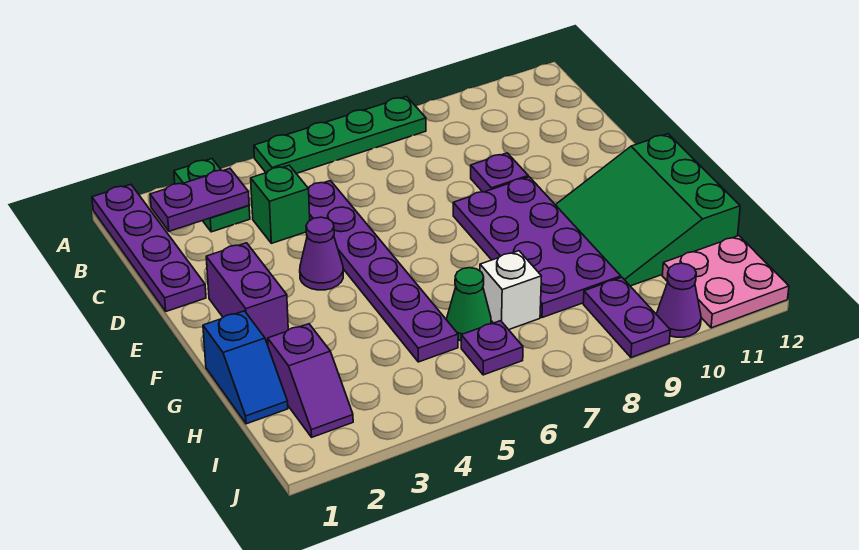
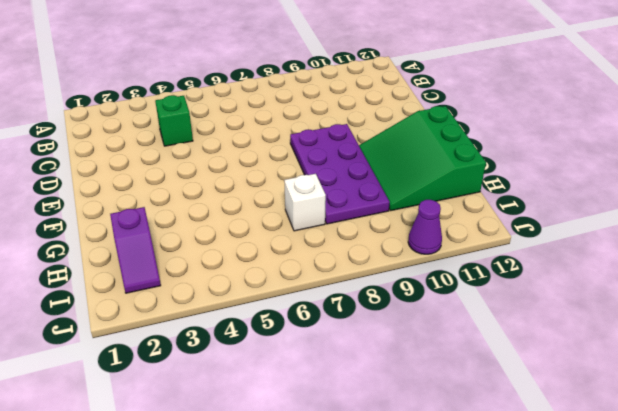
none -> purple 1x4 plate [92,185,206,311]
none -> green 1x2 plate [174,159,250,232]
none -> green 1x4 plate [254,97,426,173]

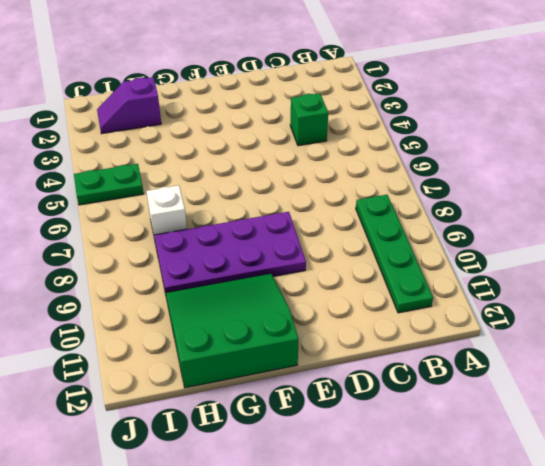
green 1x4 plate [356,195,433,313] -> green 1x4 plate moved to [254,97,426,173]
green 1x2 plate [74,164,144,205] -> green 1x2 plate moved to [174,159,250,232]
none -> purple 1x4 plate [92,185,206,311]
none -> purple 1x6 plate [308,181,458,362]
none -> purple 1x1 plate [471,153,528,192]

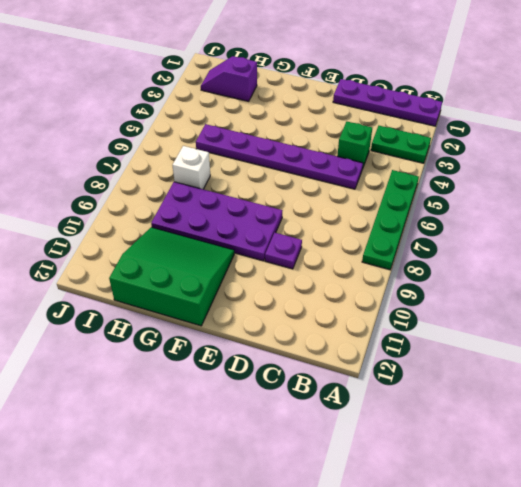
none -> purple 1x2 brick [206,243,288,345]
none -> purple 1x1 cone [300,217,343,290]
none -> blue 1x2 slope [203,311,288,424]

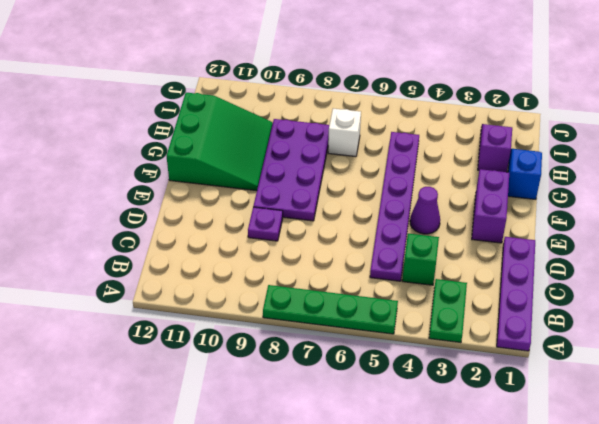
none -> green 1x1 cone [447,268,491,341]
none -> purple 1x1 plate [461,321,523,375]
none -> purple 1x2 plate [583,277,670,358]

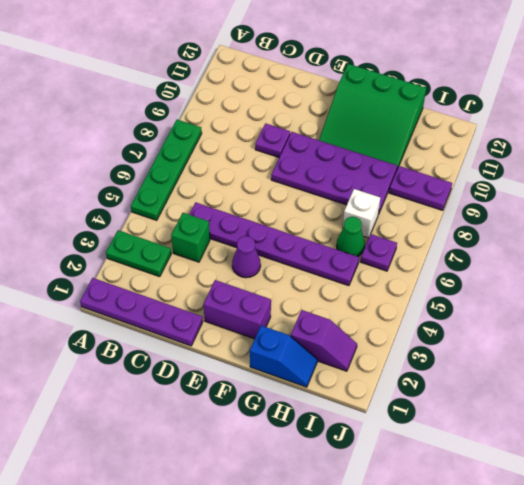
none -> pink 2x2 plate [662,236,789,328]
none -> purple 1x1 cone [656,263,701,337]
none -> purple 1x2 plate [150,169,249,231]

